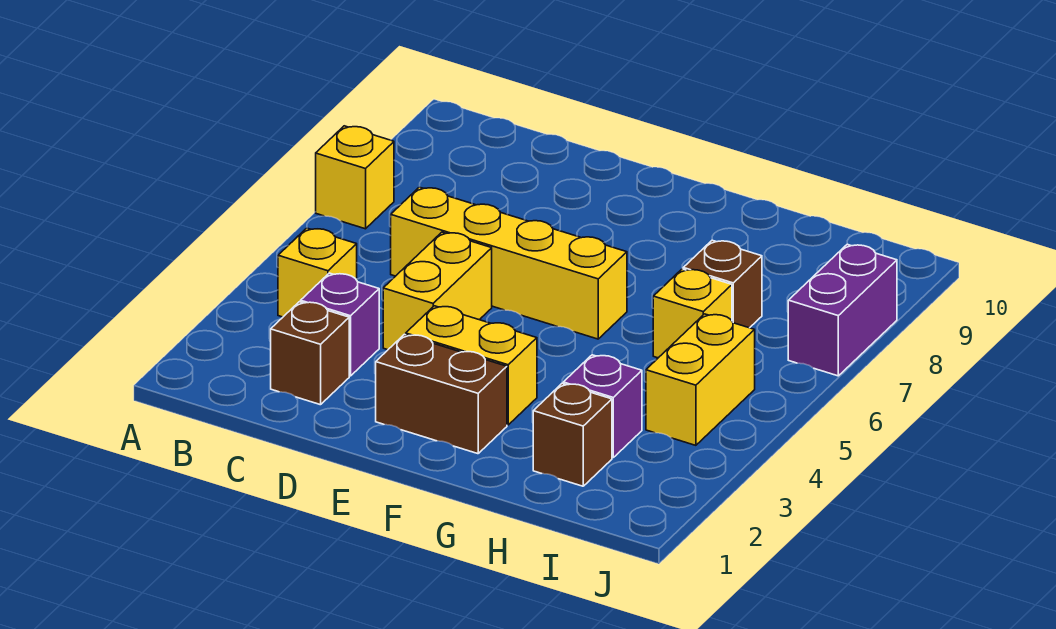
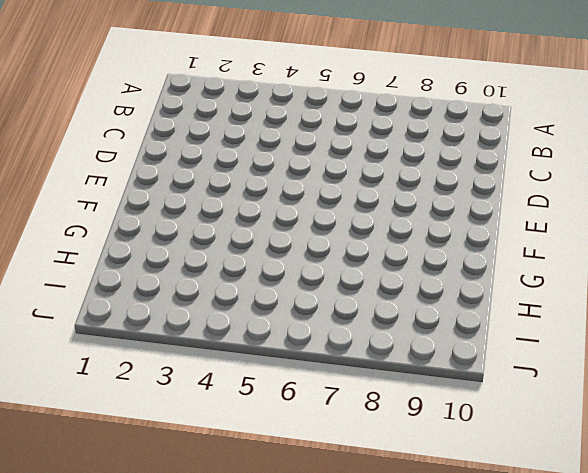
none -> yellow 1x1 brick [316,126,394,229]
none -> yellow 1x1 brick [278,228,357,317]
none -> brown 1x1 brick [271,302,349,405]

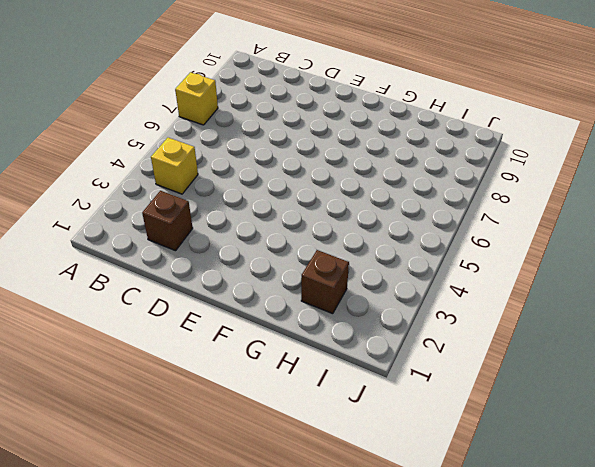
none -> purple 1x1 brick [301,273,379,376]
none -> yellow 1x4 brick [391,187,627,339]
none -> yellow 1x2 brick [383,232,492,350]

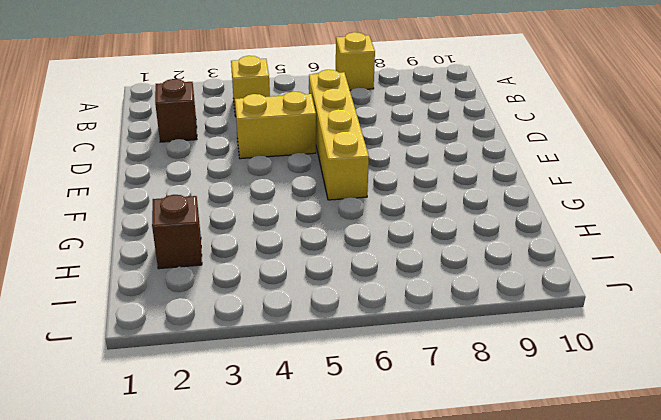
none -> purple 1x1 brick [301,273,379,376]
none -> brown 1x2 brick [376,334,507,454]
none -> yellow 1x2 brick [406,306,537,425]

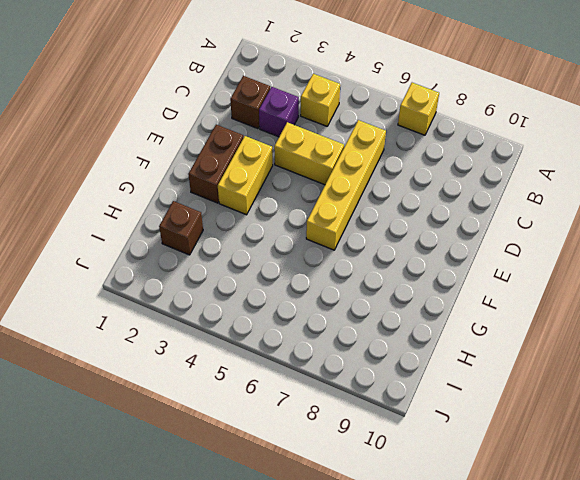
none -> purple 1x1 brick [563,355,642,458]
none -> yellow 1x1 brick [653,269,732,358]
none -> brown 1x1 brick [683,240,762,328]

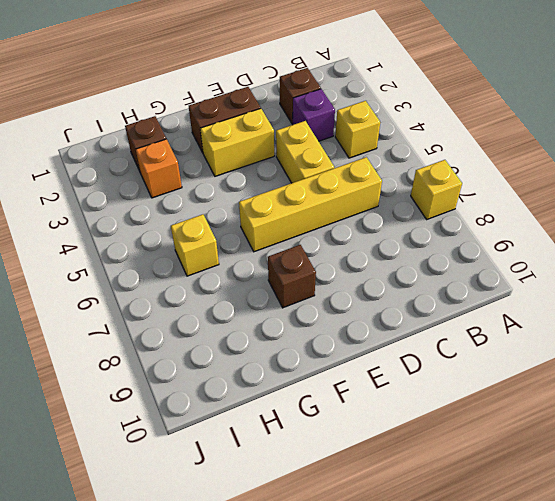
brown 1x1 brick [268,245,316,308] -> brown 1x1 brick moved to [683,240,762,328]
orange 1x1 brick [136,139,182,198] -> purple 1x1 brick [563,355,642,458]
none -> yellow 1x2 brick [646,314,755,445]
none -> purple 1x2 brick [788,244,897,376]

